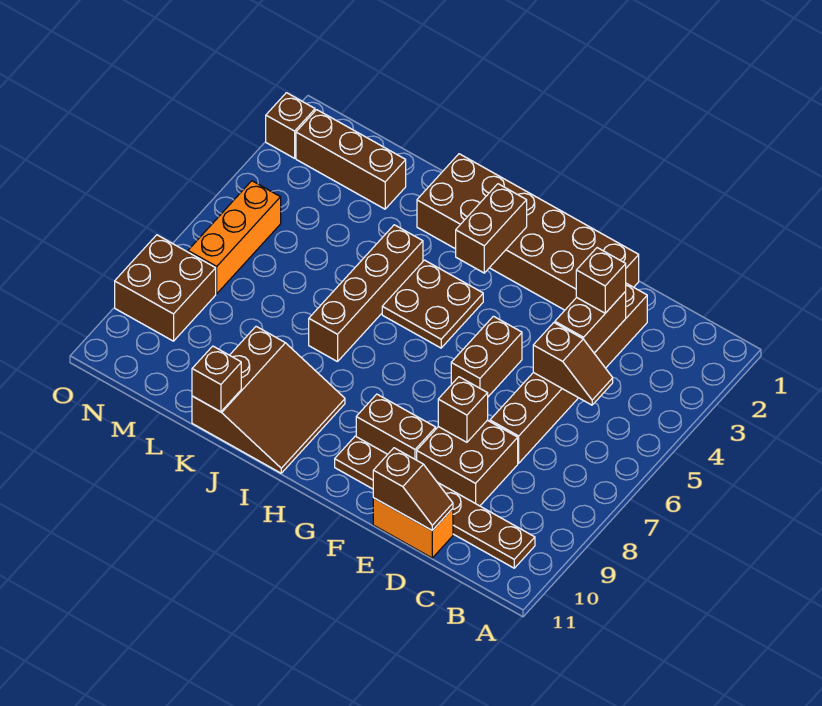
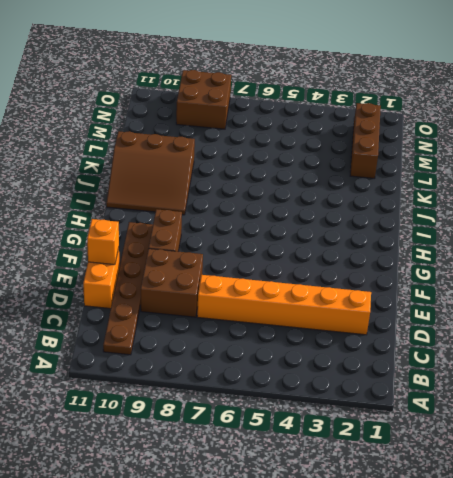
orange 1x6 brick [197,275,371,335] -> brown 1x6 brick [490,283,647,463]
orange 1x1 brick [87,219,119,265] -> brown 1x2 slope [373,448,453,530]
none -> brown 2x6 brick [417,154,639,310]
none -> brown 1x2 brick [451,316,522,397]
none -> brown 2x2 plate [382,260,483,348]

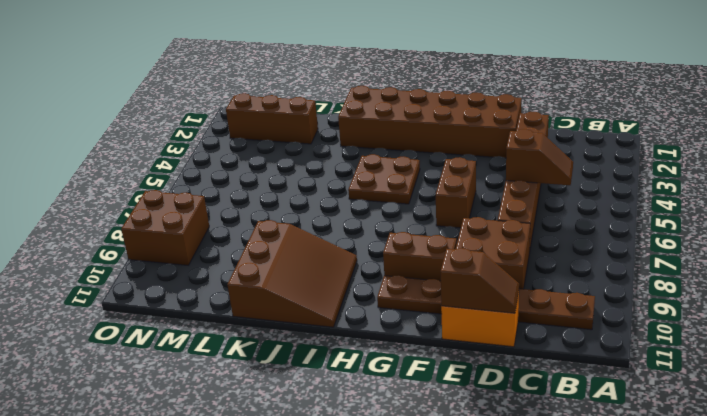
none -> brown 1x4 brick [309,225,423,362]
none -> orange 1x3 brick [188,181,281,294]
none -> brown 1x1 brick [266,93,315,158]

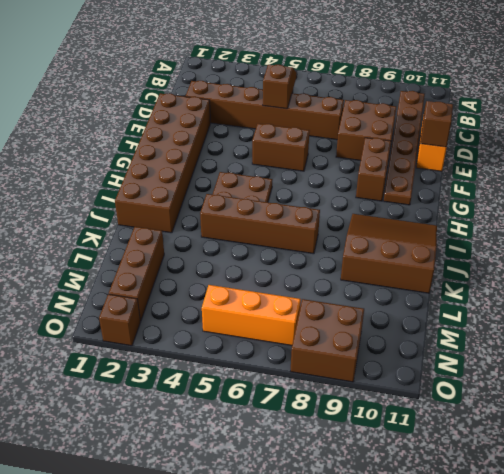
none -> brown 1x2 brick [555,292,626,353]
none -> brown 1x1 brick [438,377,488,442]
none -> brown 1x2 brick [456,184,527,273]

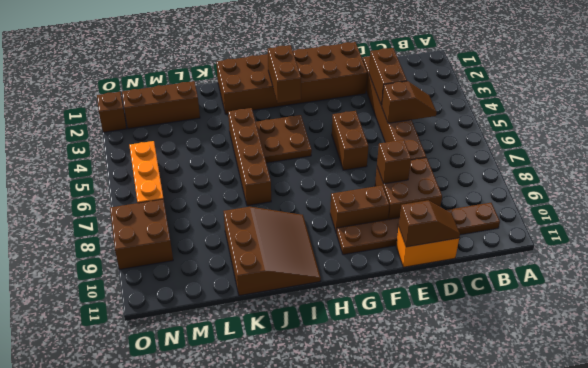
none -> brown 1x1 brick [192,346,241,412]
none -> brown 1x1 brick [576,248,626,313]

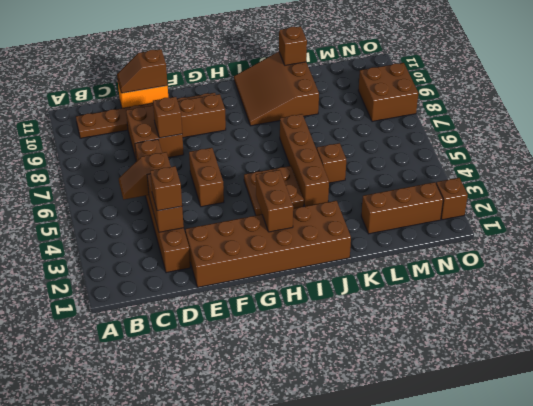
brown 1x1 brick [317,143,346,183] -> none
none -> orange 1x3 brick [188,181,281,294]

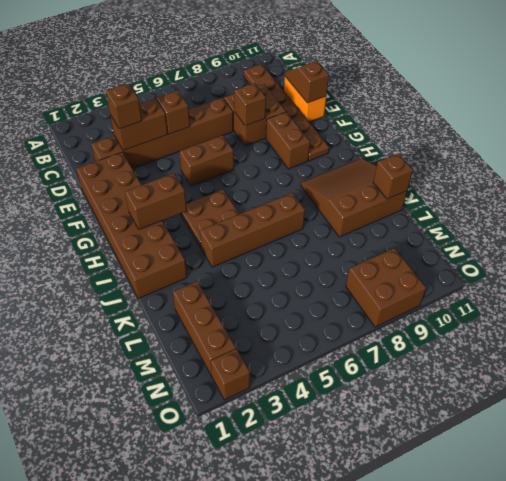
none -> orange 1x3 brick [188,181,281,294]

